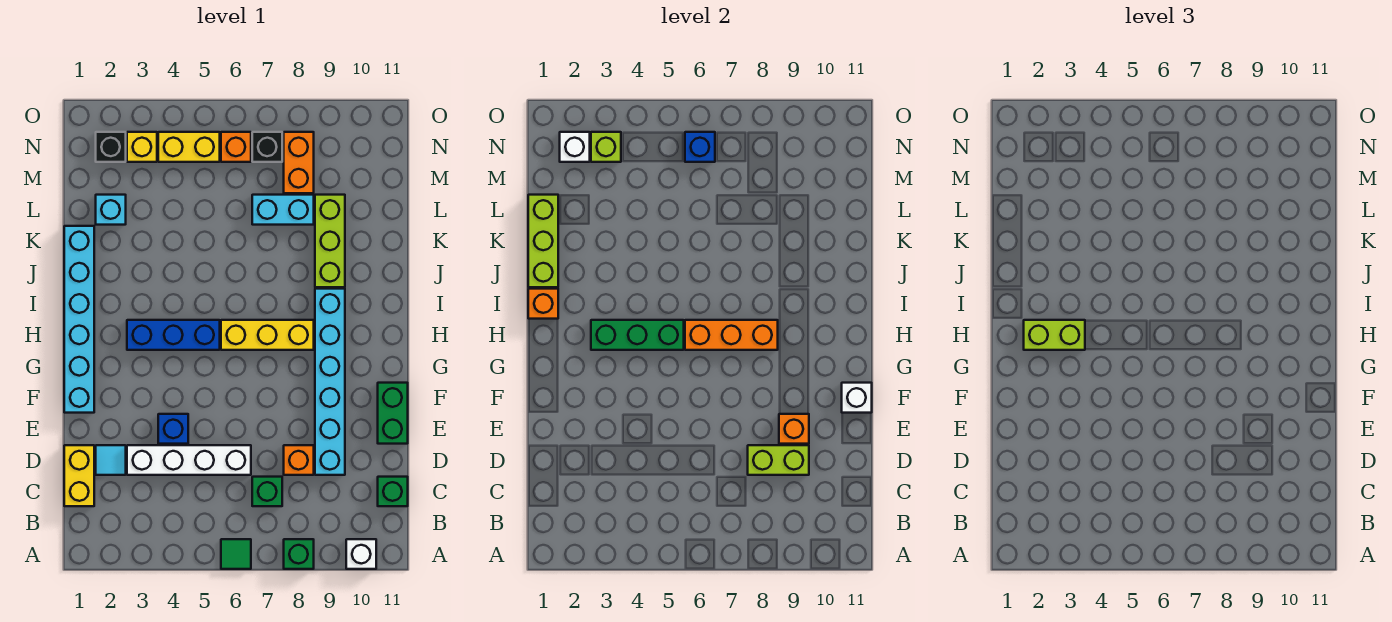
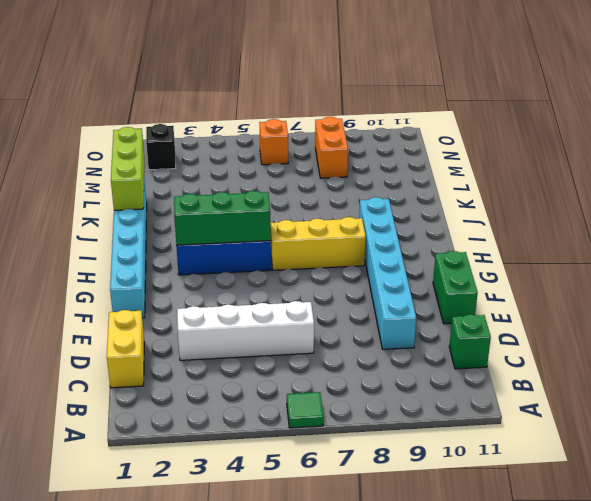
none -> green 1x1 brick [284,539,314,569]
none -> white 1x1 brick [346,539,376,569]
none -> green 1x1 brick [252,477,282,506]
none -> cyan 1x1 tile [96,445,126,475]

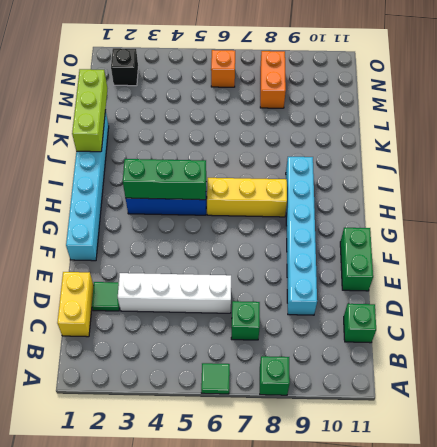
green 1x1 tile [92,282,120,311] -> cyan 1x1 tile [96,445,126,475]
none -> white 1x1 brick [346,539,376,569]
none -> orange 1x1 brick [284,445,314,475]
none -> blue 1x1 brick [158,414,188,444]
none -> lime 1x3 brick [315,195,345,287]

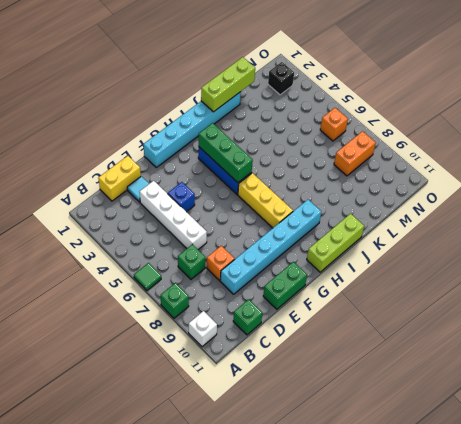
lime 1x3 brick [307,214,364,272] -> lime 1x3 brick moved to [315,195,345,287]
none -> cyan 1x1 brick [96,195,126,225]
none -> cyan 1x2 brick [252,195,314,225]
none -> yellow 1x1 brick [127,132,157,162]
none -> yellow 1x2 brick [158,132,220,162]

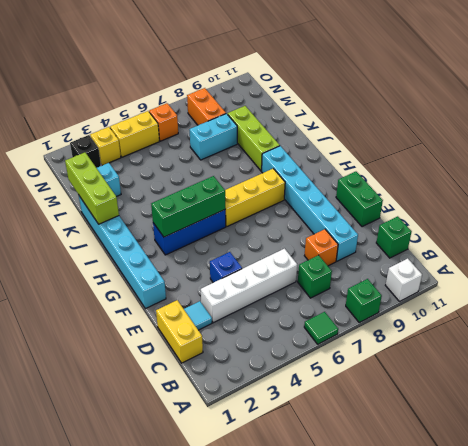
none -> black 1x1 brick [252,132,282,162]
none -> lime 1x2 brick [748,445,809,475]
none -> orange 1x1 brick [779,414,809,444]
none -> white 1x1 brick [842,383,872,413]

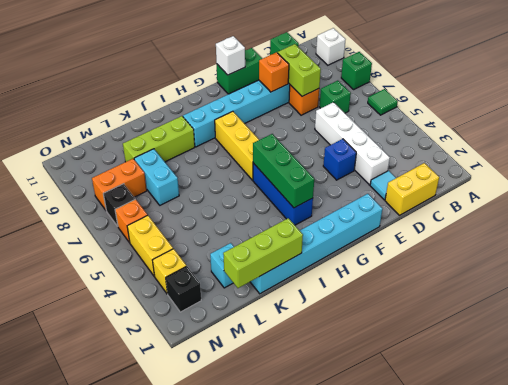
none -> orange 1x3 brick [685,320,778,350]
none -> orange 1x1 brick [528,289,558,319]
none -> white 1x1 brick [560,132,590,162]
none -> lime 1x1 brick [591,132,621,162]

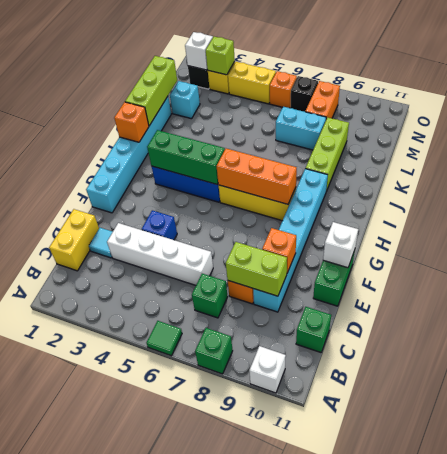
none -> blue 1x1 brick [685,132,715,162]
none -> lime 1x2 brick [1024,320,1085,350]

